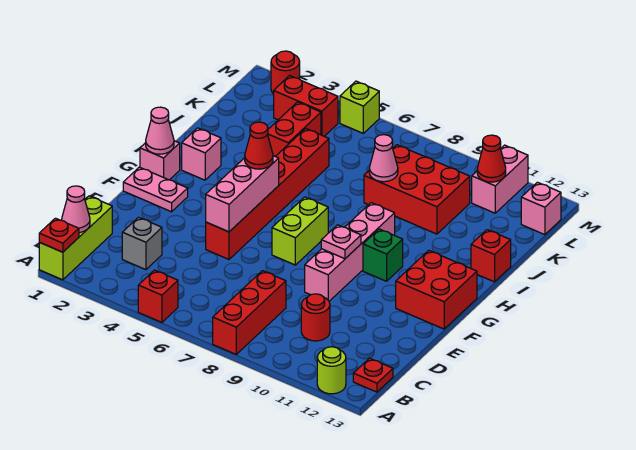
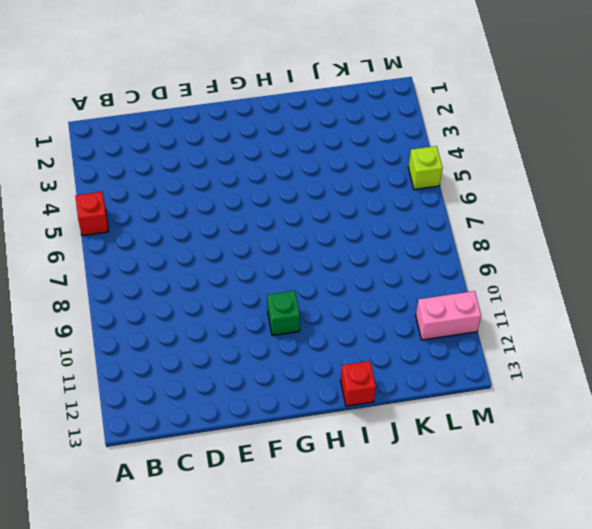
none -> lime 1x3 brick [39,196,112,280]
none -> red 1x3 brick [213,271,286,354]
none -> lime 1x1 round brick [317,347,346,394]
none -> red 1x1 plate [353,358,393,392]

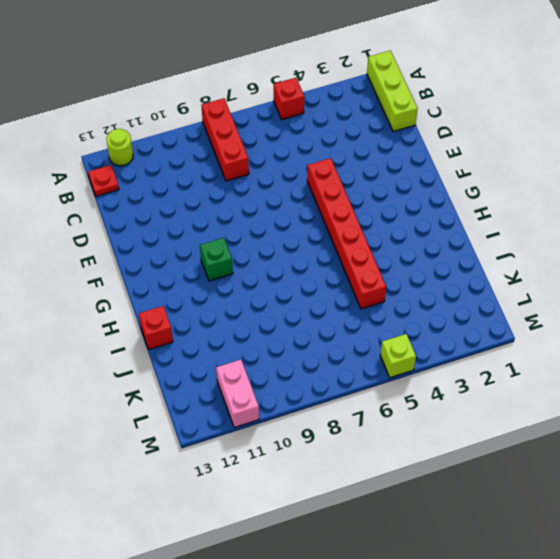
none -> grey 1x1 brick [122,217,162,270]
none -> red 1x1 round brick [301,294,330,341]
none -> pink 1x4 brick [305,203,395,301]
none -> pink 1x2 plate [123,167,188,212]

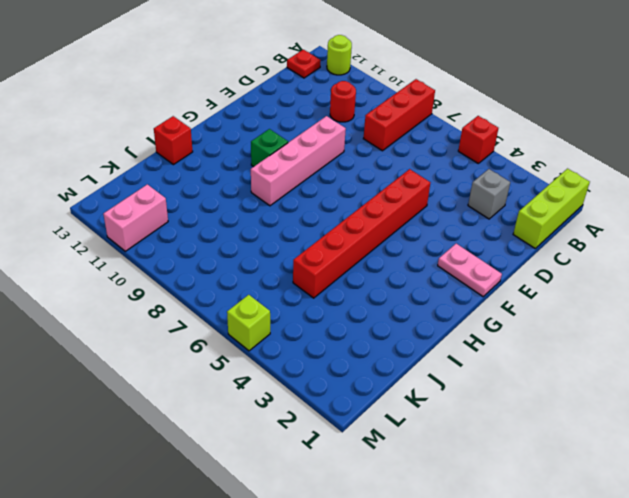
none -> lime 1x2 brick [272,197,328,265]
none -> red 2x2 brick [396,250,477,329]
none -> pink 1x1 brick [140,141,180,180]
none -> pink 1x1 brick [182,128,221,180]

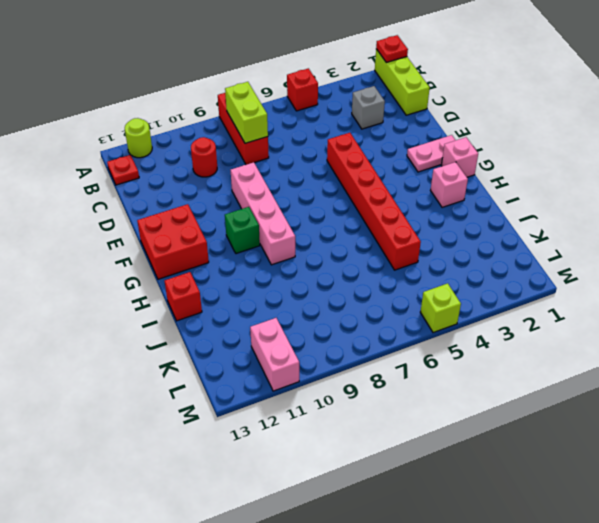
lime 1x2 brick [225,82,268,143] -> lime 1x2 brick moved to [272,197,328,265]
none -> red 1x2 brick [267,102,321,156]
none -> red 2x3 brick [364,145,470,234]
none -> red 1x2 brick [274,76,338,136]
none -> pink 1x1 brick [521,182,561,235]

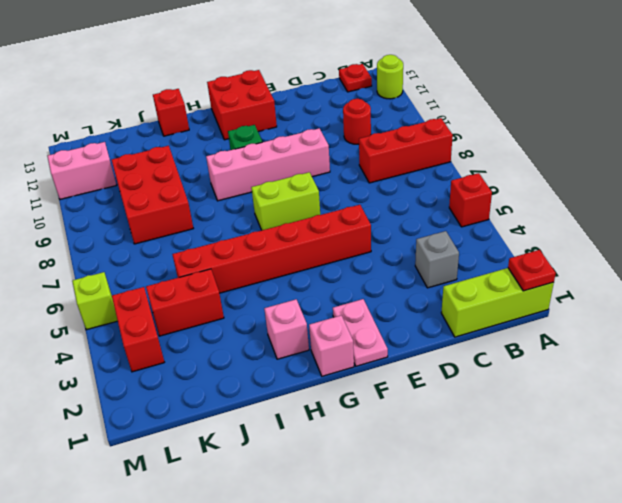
none -> pink 1x1 brick [521,182,561,235]
none -> red 1x1 round brick [271,51,300,94]
none -> pink 1x1 cone [62,186,90,233]
none -> pink 1x3 brick [206,156,279,232]

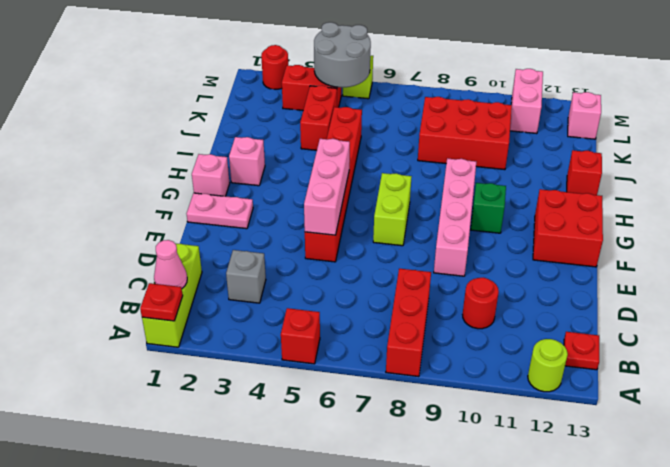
grey 2x2 round brick [314,22,371,88] -> none
none -> pink 1x1 plate [321,225,361,259]
none -> pink 1x1 cone [146,107,174,154]
none -> pink 1x1 cone [369,135,398,182]
none -> red 1x1 cone [477,135,506,182]

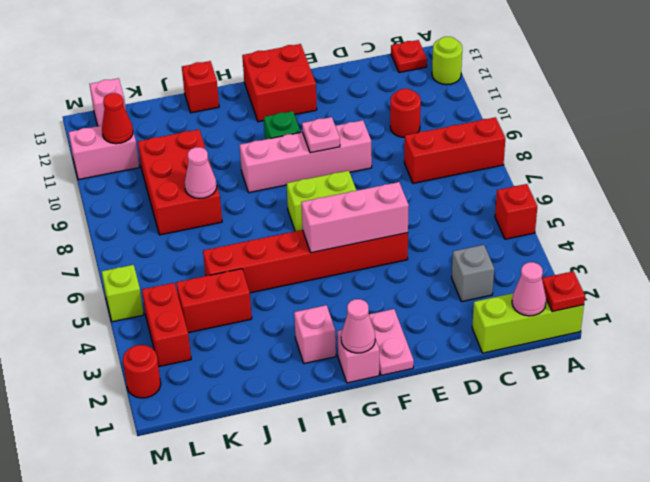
none -> red 1x1 cone [245,122,273,169]

